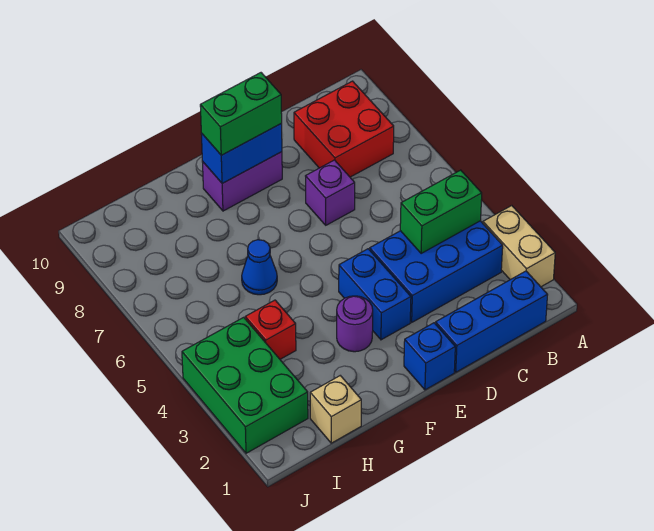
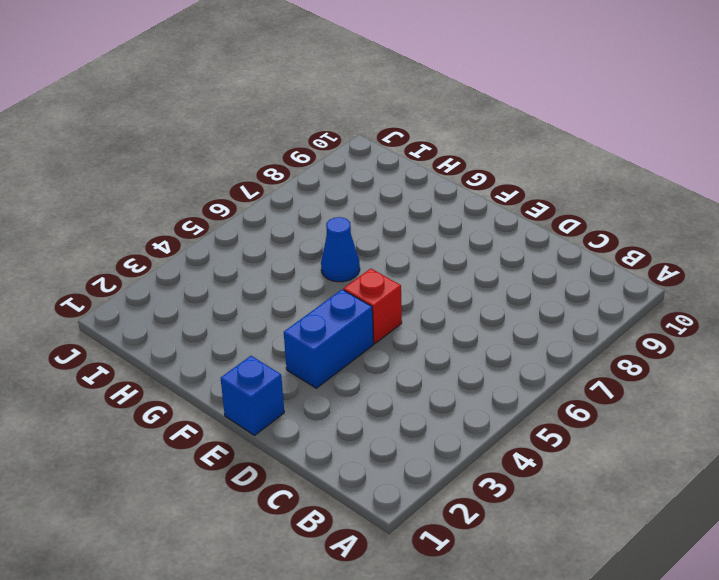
red 1x1 brick [343,269,402,344] -> red 1x1 brick moved to [245,300,296,359]
none -> tan 1x2 brick [483,206,555,287]
none -> blue 1x3 brick [436,271,547,372]
none -> blue 2x3 brick [370,221,503,322]

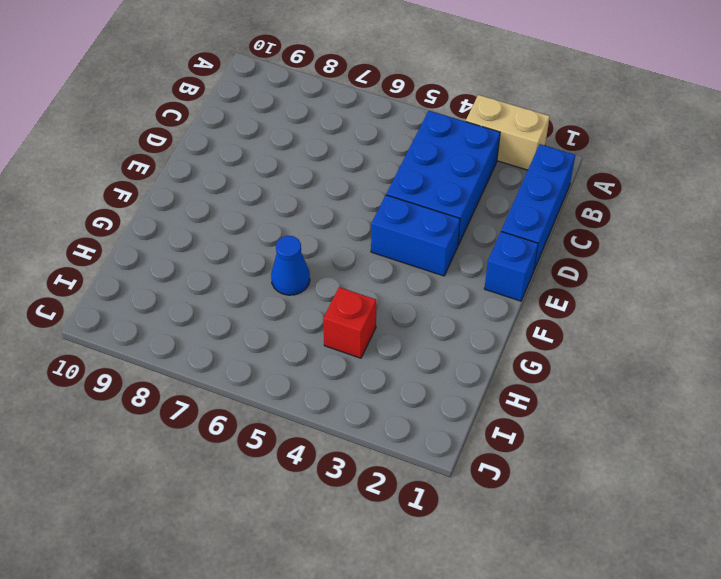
none -> red 2x2 brick [294,81,394,177]
none -> purple 1x1 brick [306,160,355,225]
none -> purple 1x2 brick [203,152,282,211]

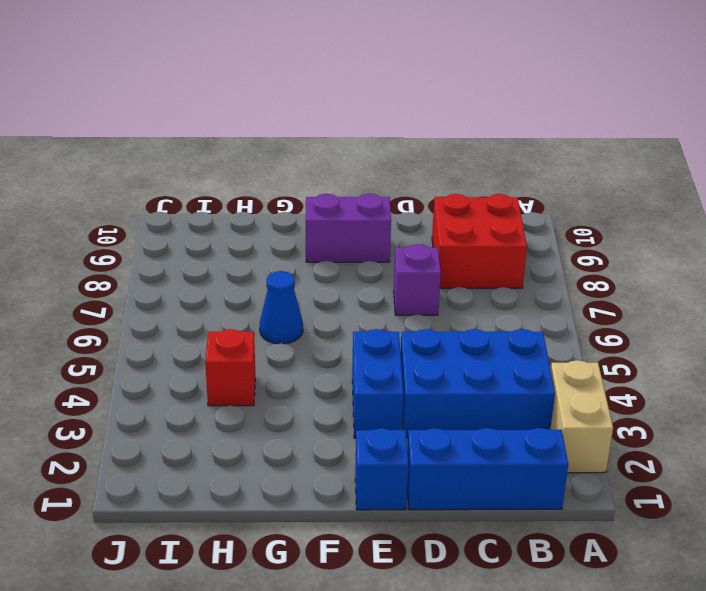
none -> purple 1x1 round brick [337,296,373,352]
none -> tan 1x1 brick [310,376,361,443]
none -> green 2x3 brick [182,317,308,453]

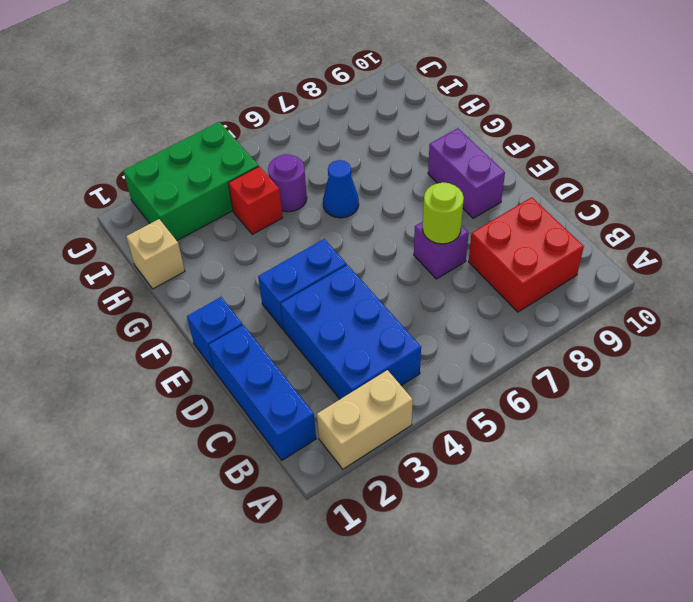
lime 1x1 round brick [423,182,464,244] -> none
purple 1x1 round brick [268,154,307,212] -> purple 1x1 round brick moved to [337,296,373,352]
none -> green 1x2 brick [400,170,482,254]
none -> blue 1x2 brick [201,123,282,184]
none -> green 1x2 brick [200,73,282,155]

